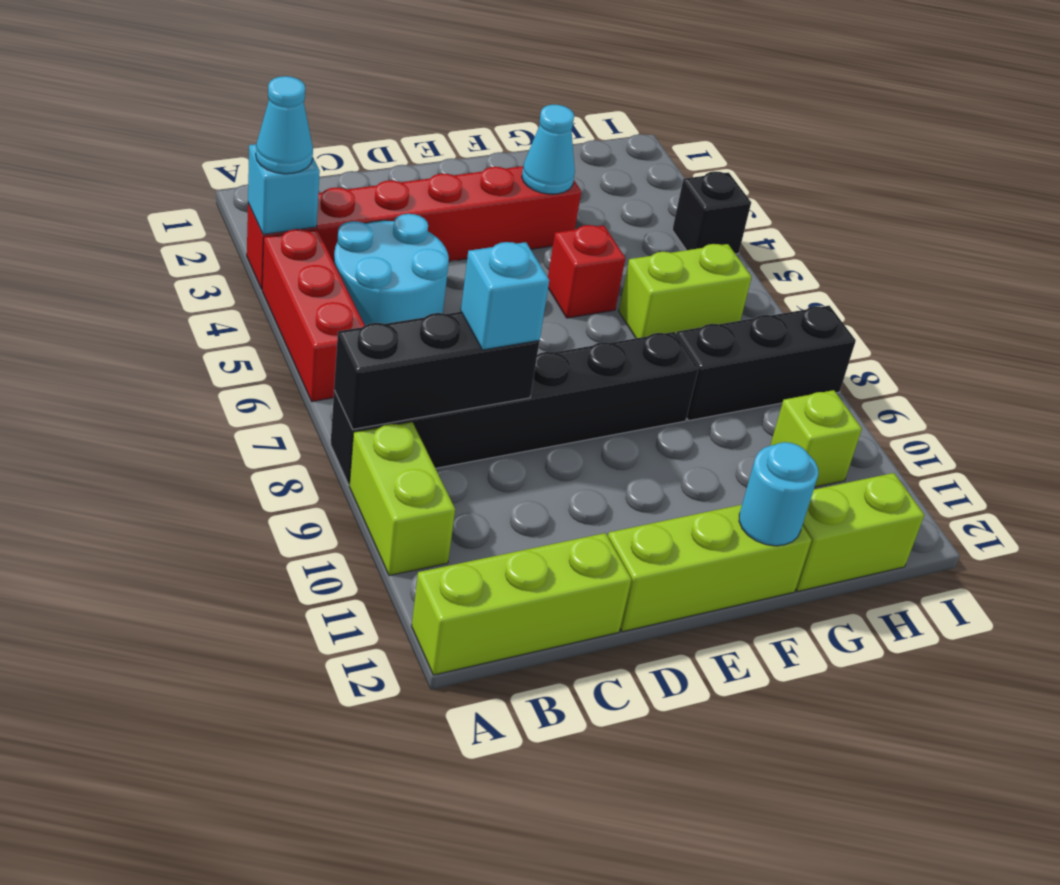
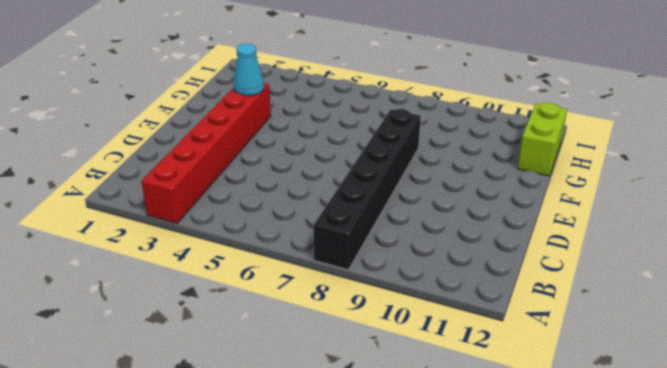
none -> red 1x3 brick [262,229,365,402]
none -> lime 1x2 brick [349,422,455,576]
none -> lime 1x3 brick [412,533,632,675]

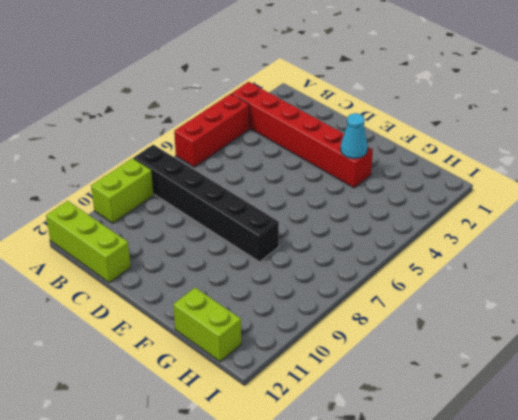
none -> cyan 2x2 round brick [334,214,449,325]
none -> lime 1x3 brick [608,505,811,632]
none -> red 1x1 brick [548,225,625,318]

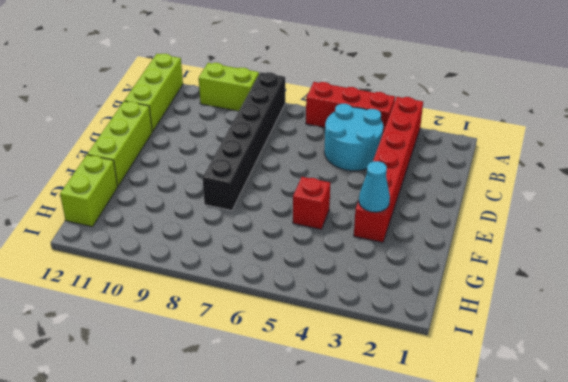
none -> lime 1x2 brick [619,244,752,338]
none -> black 1x3 brick [676,306,856,421]
none -> lime 1x1 brick [771,390,862,487]

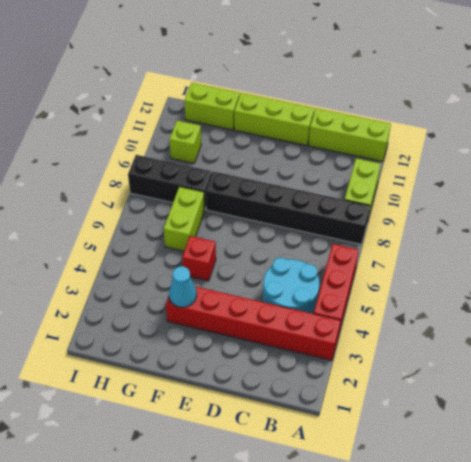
lime 1x2 brick [164,187,205,251] -> lime 1x2 brick turned to [619,244,752,338]
none -> black 1x1 brick [672,171,751,254]
none -> cyan 1x1 brick [248,144,320,234]
none -> black 1x3 brick [334,312,539,429]

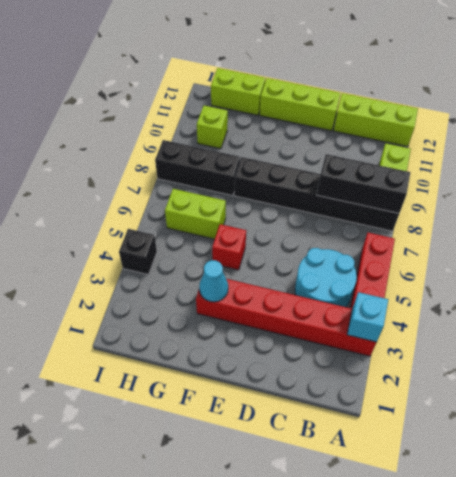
none -> cyan 1x1 round brick [739,442,818,546]
none -> cyan 1x1 cone [256,76,313,174]
none -> cyan 1x1 brick [461,242,549,350]

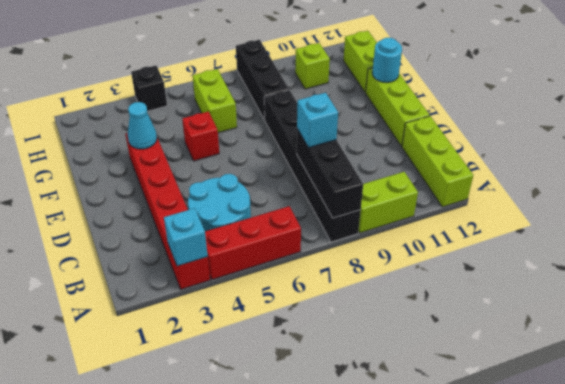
none -> cyan 1x1 cone [256,76,313,174]

